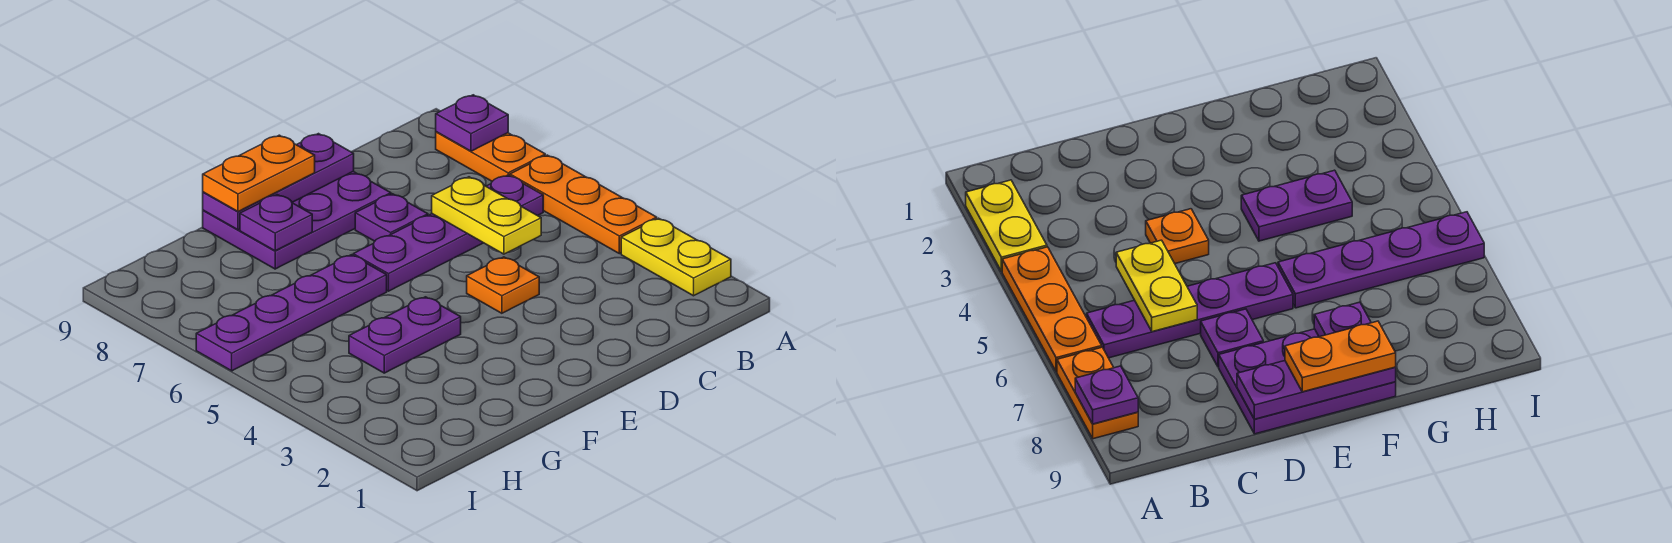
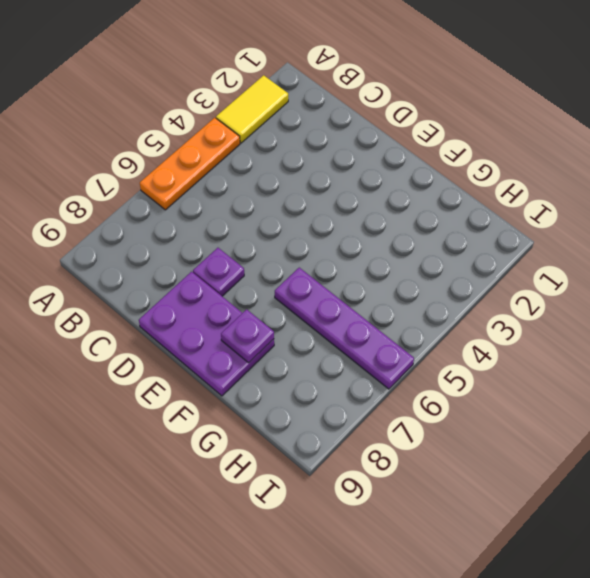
yellow 1x2 tile [216,75,288,143] -> yellow 1x2 plate [621,218,731,296]
none -> orange 1x2 plate [436,132,545,181]
none -> purple 1x4 plate [353,175,543,291]
none -> orange 1x1 plate [467,257,539,313]

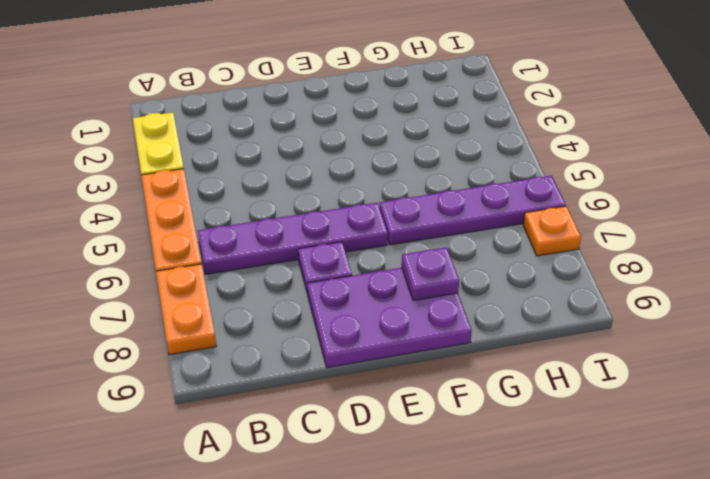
orange 1x1 plate [523,206,581,256] -> orange 1x1 plate moved to [467,257,539,313]
none -> purple 1x2 plate [349,297,461,373]
none -> purple 1x1 plate [436,95,508,151]
none -> yellow 1x2 plate [432,177,541,254]

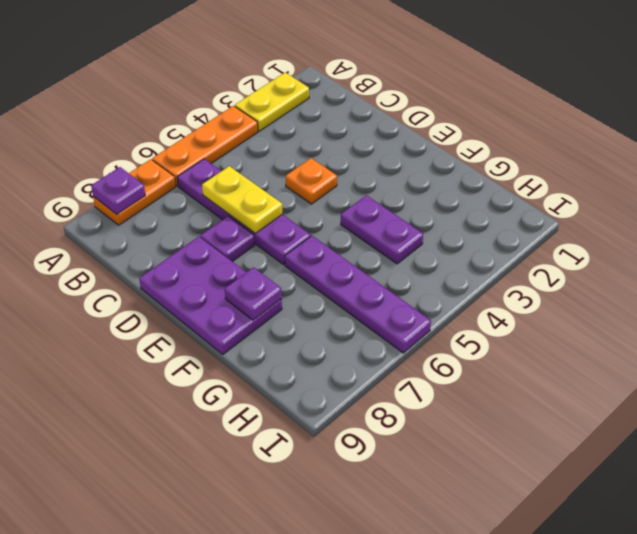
yellow 1x2 plate [202,166,282,233] -> yellow 1x2 plate turned to [432,177,541,254]
none -> purple 1x3 plate [203,134,354,230]
none -> orange 1x2 plate [203,135,315,212]

